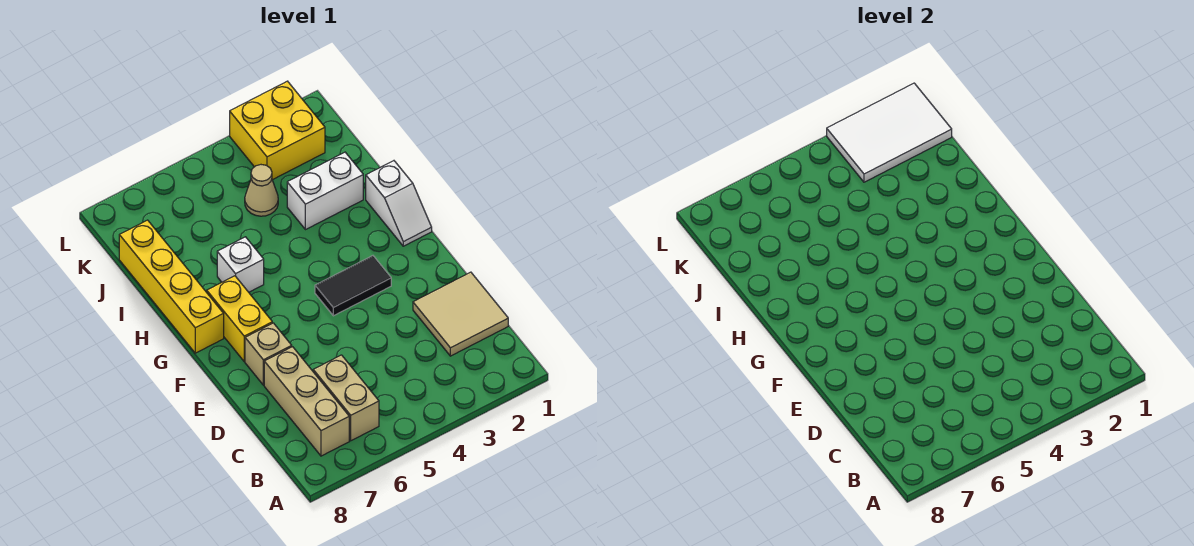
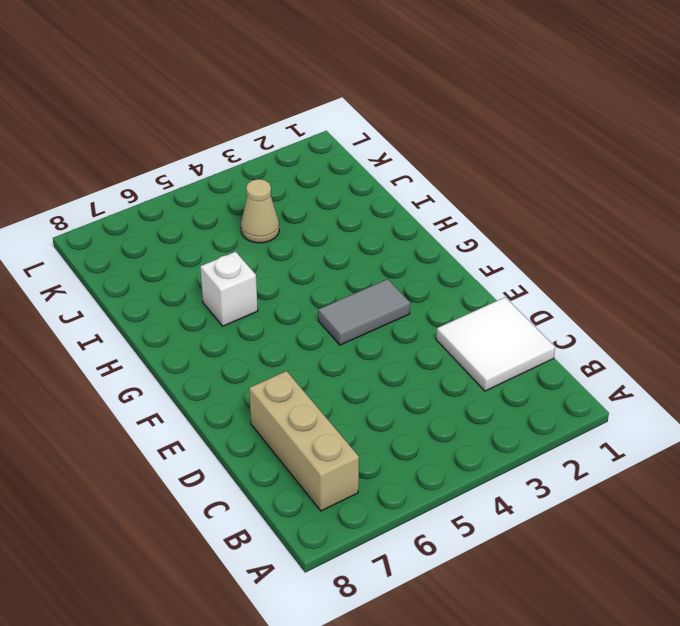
white 2x2 tile [436,297,555,391] -> tan 2x2 tile [413,272,508,356]
grey 1x2 tile [318,279,410,345] -> black 1x2 tile [315,256,391,316]
none -> tan 1x2 brick [313,355,379,441]
none -> tan 1x1 brick [245,323,292,385]
none -> yellow 1x2 brick [207,276,272,361]

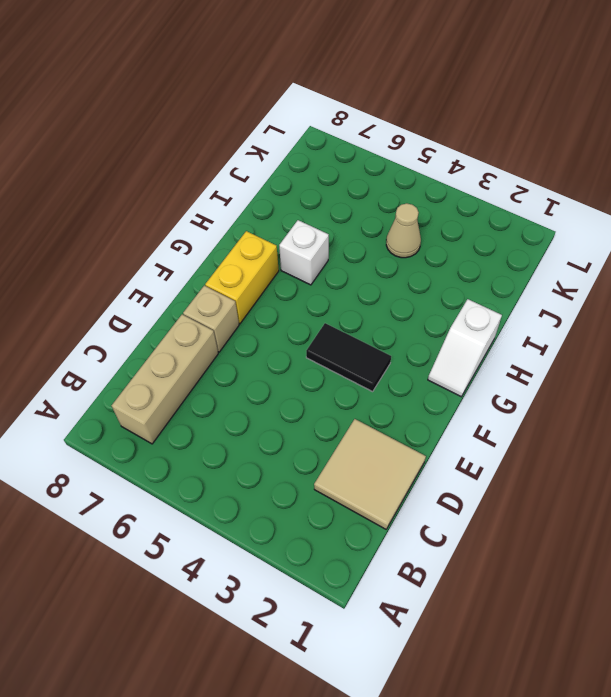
none -> tan 1x2 brick [313,355,379,441]
none -> yellow 1x4 brick [119,220,224,353]
none -> white 1x2 brick [287,152,363,230]

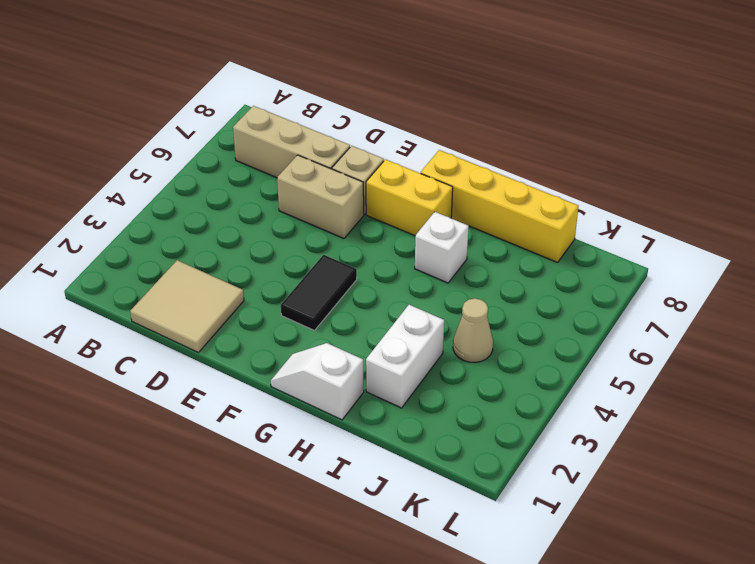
tan 1x2 brick [277,155,364,238] -> tan 1x2 brick moved to [313,355,379,441]
none -> yellow 2x2 brick [230,81,325,180]
none -> white 2x3 tile [827,83,952,182]

